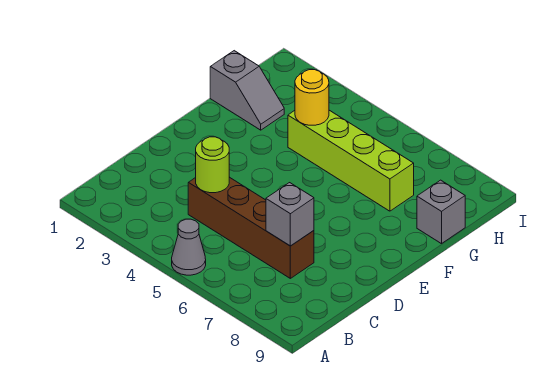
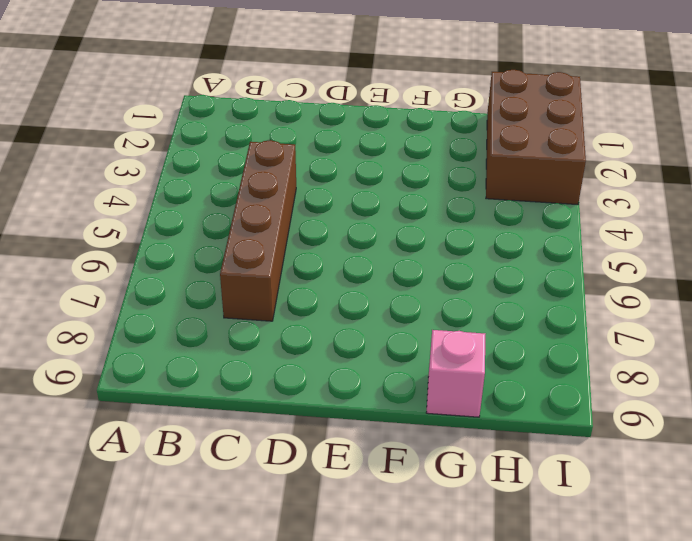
pink 1x1 brick [426,330,485,417] -> grey 1x1 brick [417,180,465,244]
brown 2x3 brick [486,70,586,205] -> none
none -> grey 1x1 cone [172,219,206,275]
none -> grey 1x2 slope [210,51,284,130]

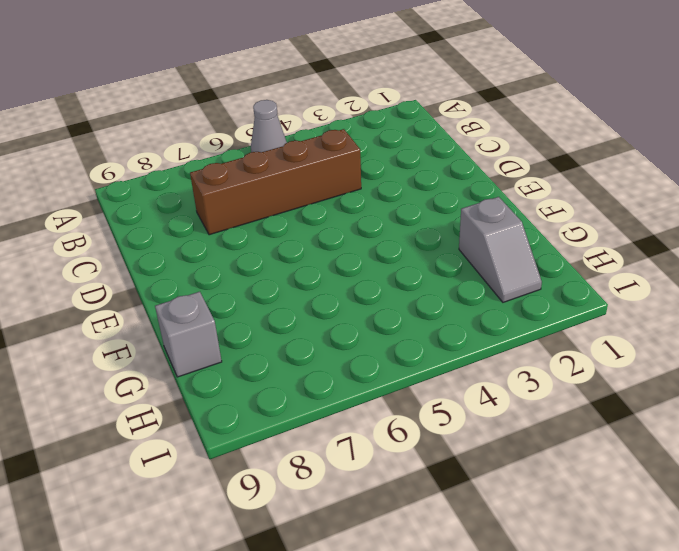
grey 1x2 slope [459,197,542,302] -> grey 1x2 slope turned to [210,51,284,130]
none -> lime 1x4 brick [288,110,414,211]
none -> lime 1x1 round brick [196,137,229,193]

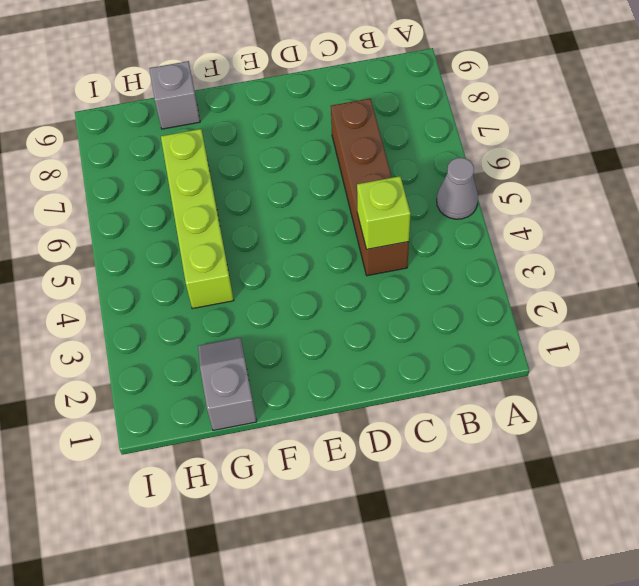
lime 1x1 brick [357,176,411,249] -> lime 1x1 round brick [196,137,229,193]
none -> grey 1x1 brick [266,183,314,246]
none -> yellow 1x1 round brick [295,70,329,125]

